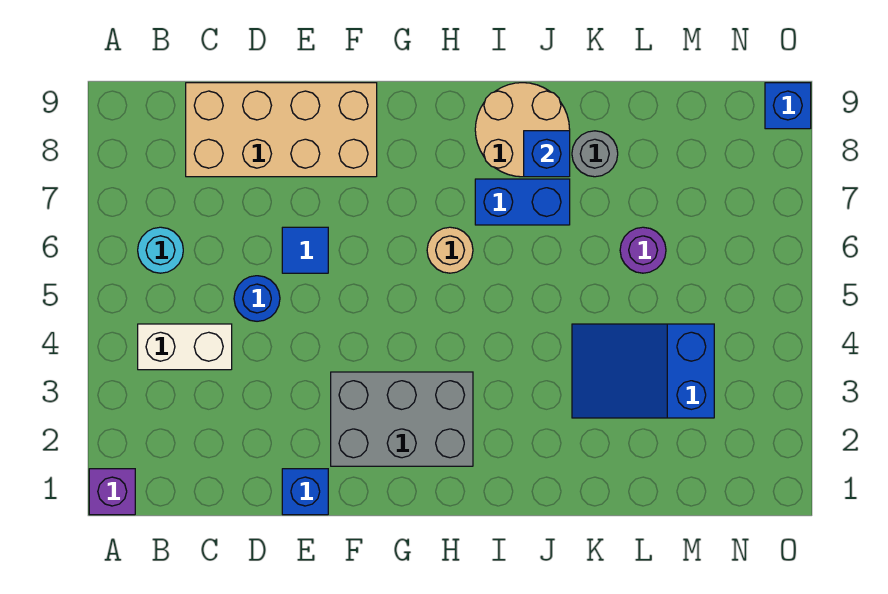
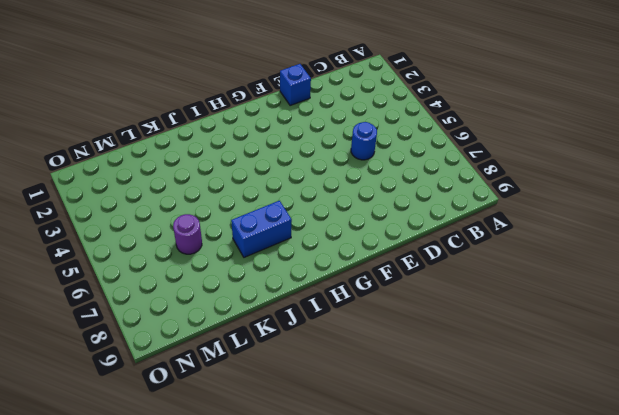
none -> purple 1x1 brick [89,469,135,515]
none -> white 1x2 brick [138,324,232,370]
none -> cyan 1x1 round brick [138,227,183,273]

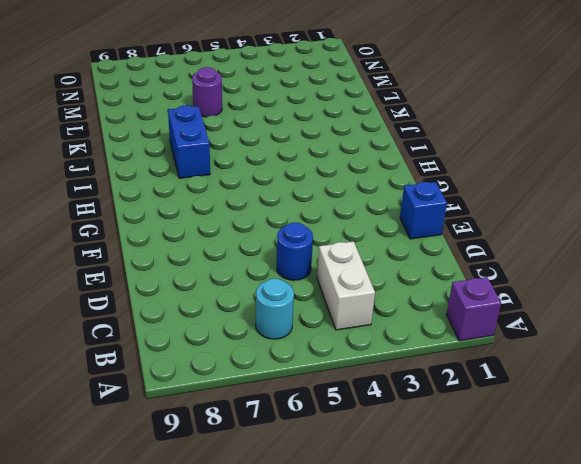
none -> tan 2x4 brick [186,83,377,177]
none -> blue 1x1 tile [282,227,328,273]
none -> grey 2x3 brick [331,372,473,466]

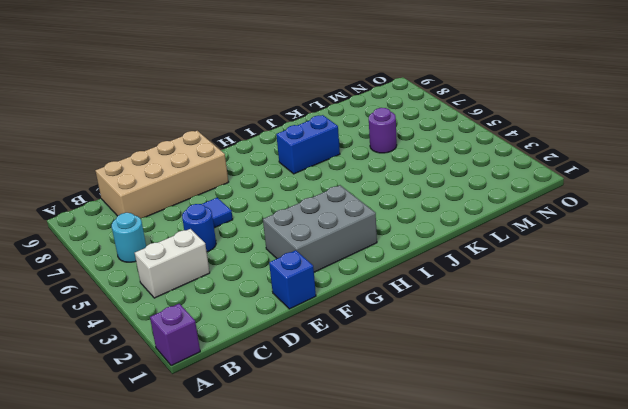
none -> tan 1x1 round brick [427,227,473,273]
none -> tan 2x2 round brick [475,83,570,177]
none -> blue 2x3 slope [572,324,714,418]

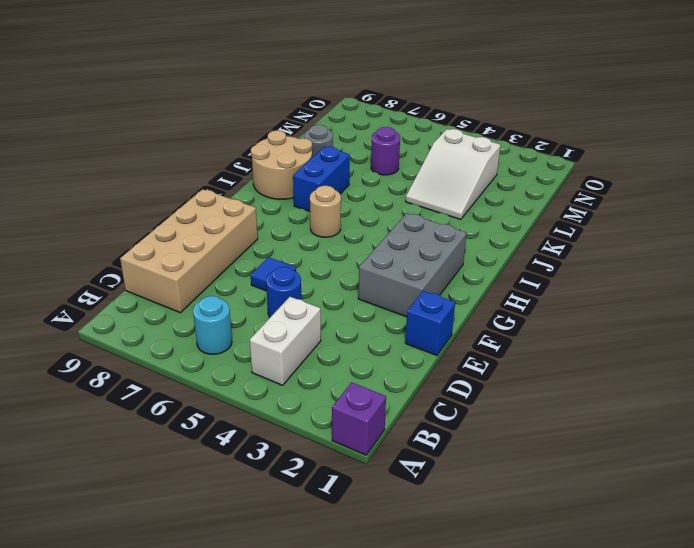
white 2x3 slope [406,129,501,220] -> blue 2x3 slope [572,324,714,418]
none -> blue 1x1 brick [765,83,811,129]
none -> blue 1x1 brick [524,131,570,177]

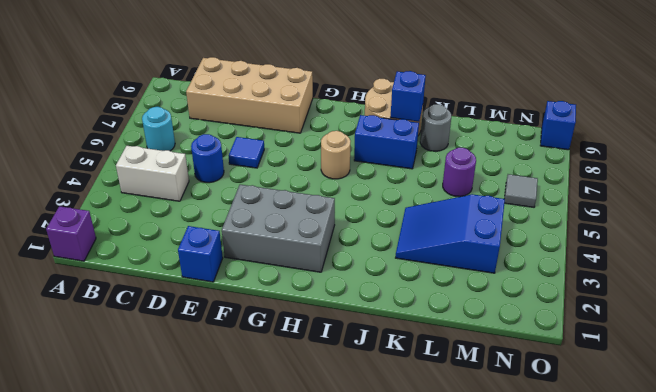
grey 1x1 tile [505,174,538,207] -> none

